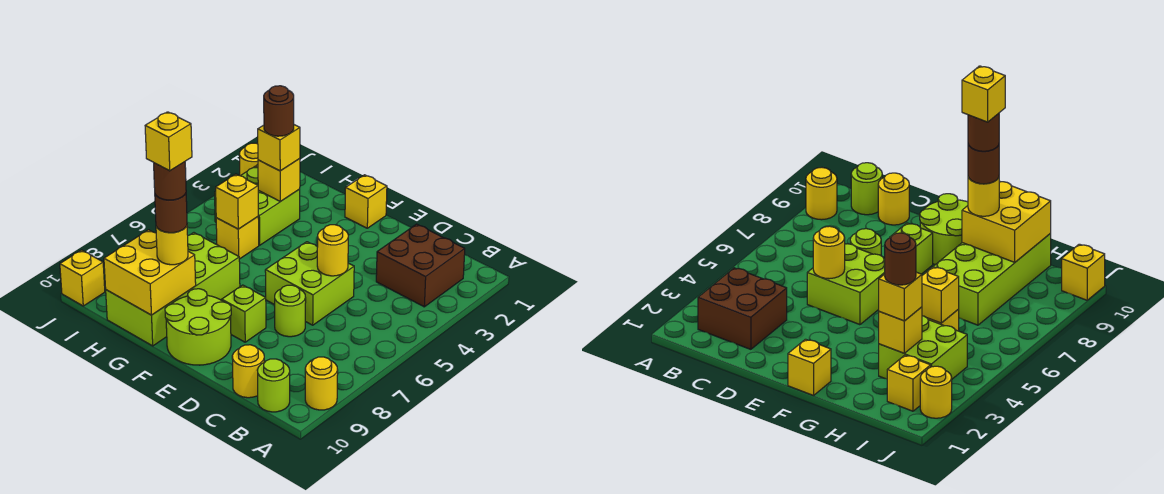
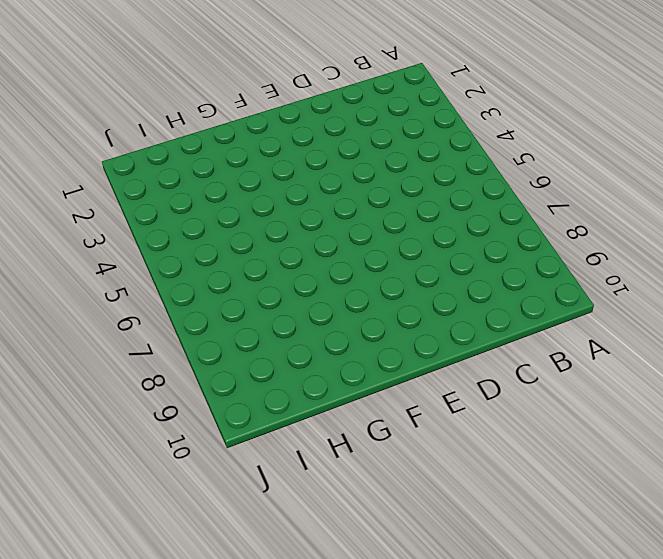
none -> yellow 1x1 round brick [305,357,338,410]
none -> brown 2x2 brick [376,224,465,307]
none -> lime 1x1 round brick [258,359,290,412]

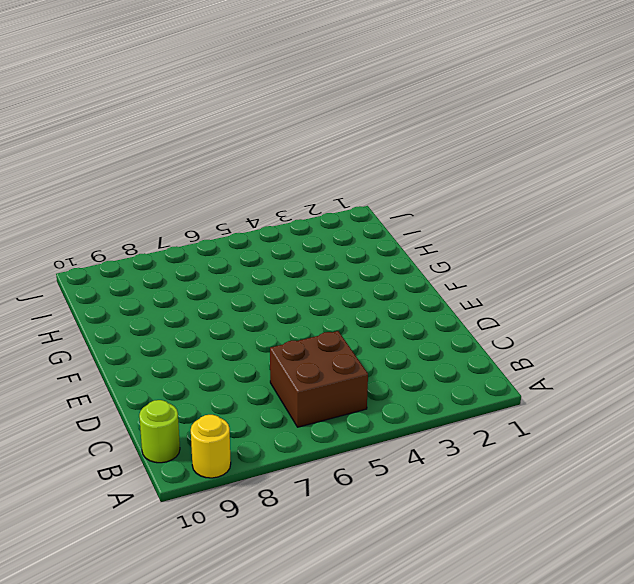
brown 2x2 brick [270,331,368,427] -> brown 2x2 brick moved to [376,224,465,307]
none -> yellow 1x1 round brick [232,345,264,398]
none -> lime 2x2 brick [265,242,354,325]
none -> lime 1x1 round brick [275,285,306,337]

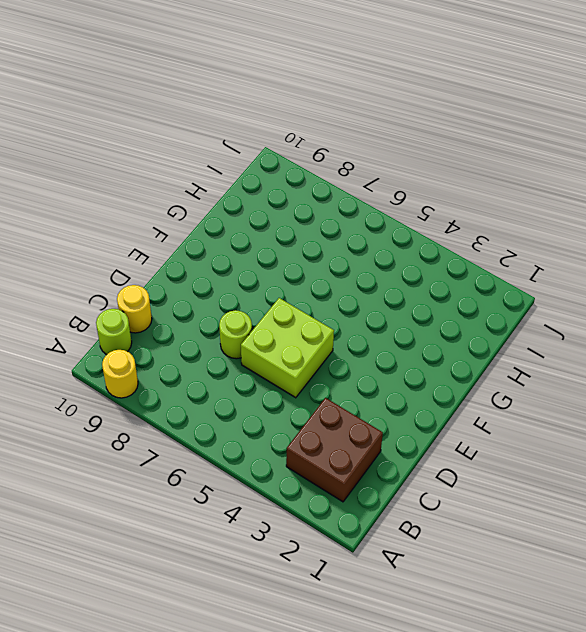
none -> lime 1x1 brick [222,285,266,342]
none -> lime 2x2 round brick [165,289,231,365]
none -> yellow 1x1 brick [345,175,387,228]

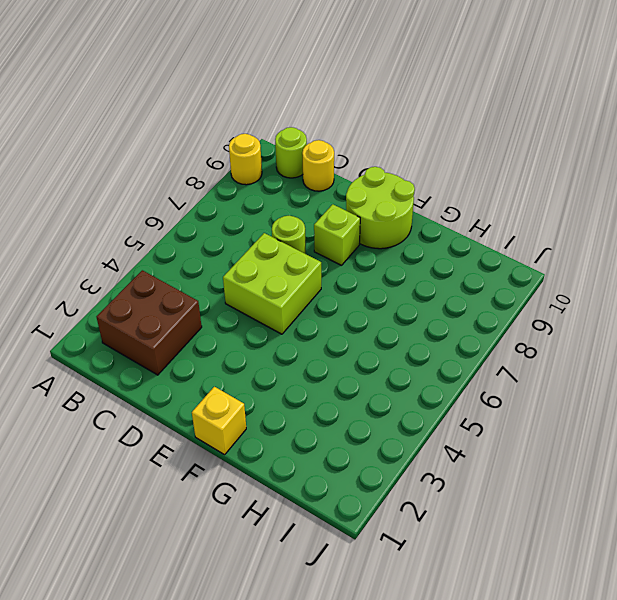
none -> lime 2x4 brick [106,233,240,346]
none -> lime 2x2 brick [215,167,300,245]
none -> yellow 1x1 brick [216,217,259,259]

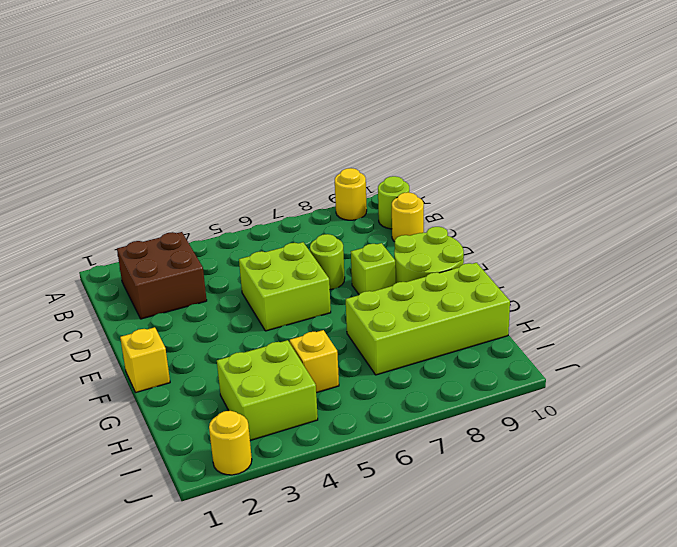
none -> yellow 1x1 brick [887,355,931,411]
none -> yellow 1x1 brick [60,250,105,306]
none -> yellow 1x1 round brick [317,225,348,276]

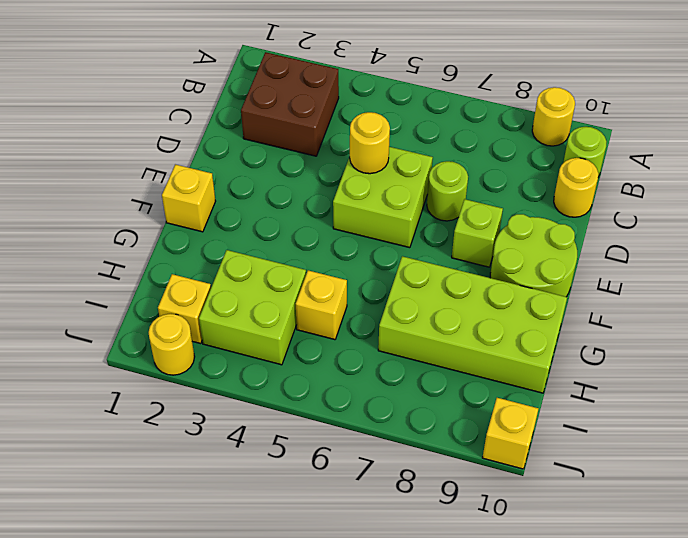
none -> yellow 2x2 brick [104,230,196,315]
none -> yellow 1x1 brick [258,159,300,201]
none -> yellow 1x1 brick [216,174,258,229]

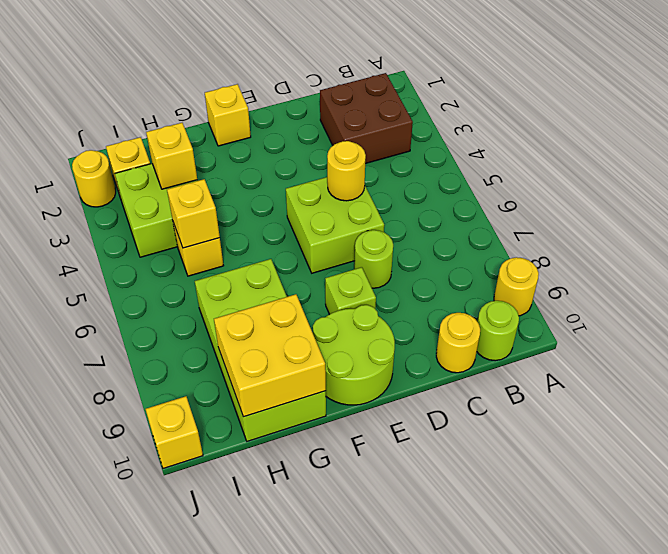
none -> yellow 1x1 round brick [156,226,188,265]
none -> yellow 1x1 brick [258,125,300,171]
none -> brown 1x1 round brick [155,193,187,233]

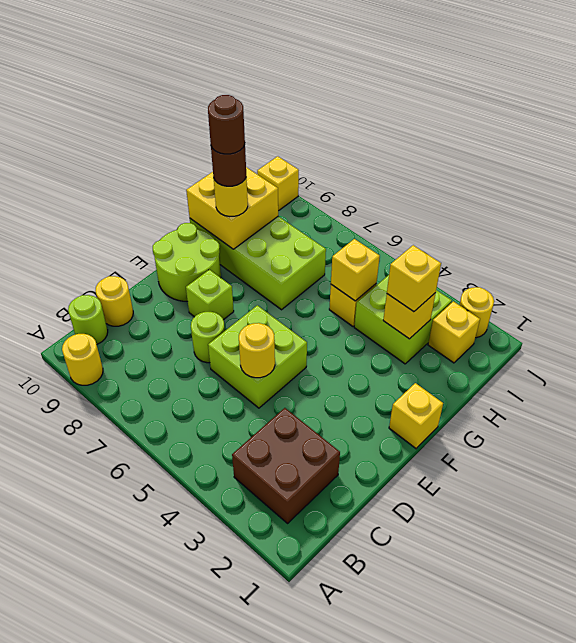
none -> brown 1x1 round brick [264,86,294,136]
none -> yellow 1x1 brick [145,112,192,171]

